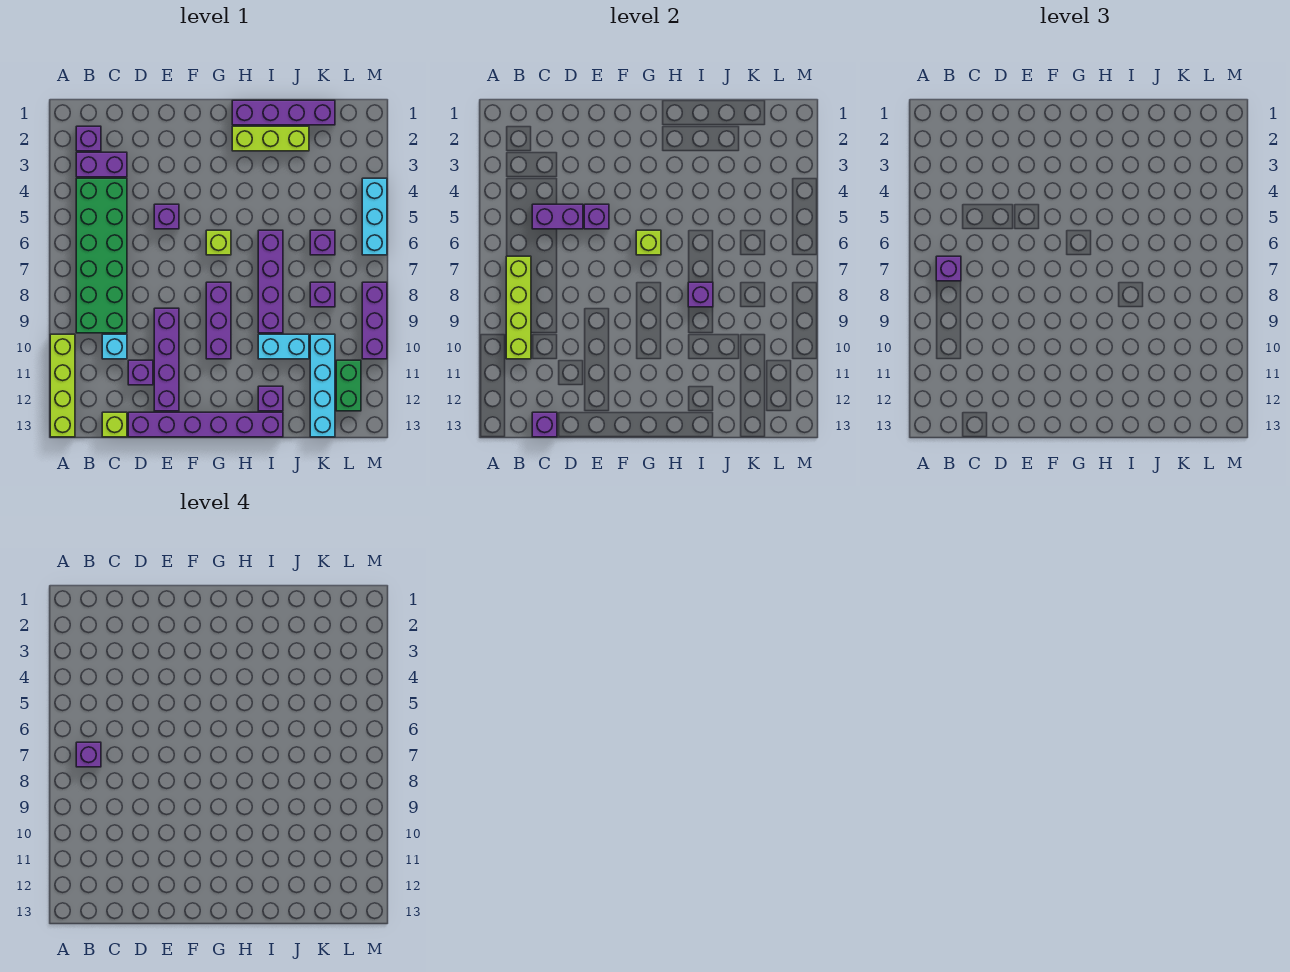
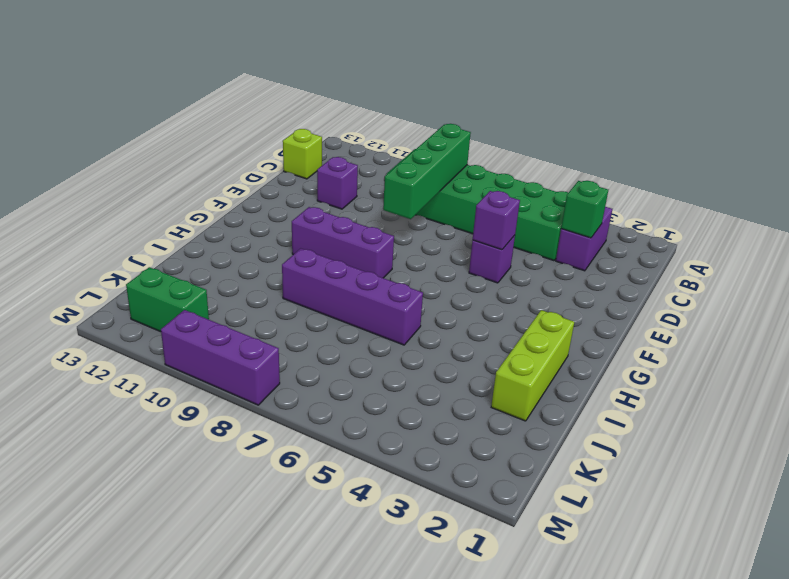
green 1x4 brick [383,124,471,219] -> lime 1x4 brick [506,256,531,359]
green 1x1 brick [561,181,608,238] -> none
none -> lime 1x4 brick [50,334,75,437]
none -> purple 1x1 brick [76,126,101,151]
none -> cyan 1x1 brick [102,334,127,359]
none -> purple 1x6 brick [128,412,283,437]

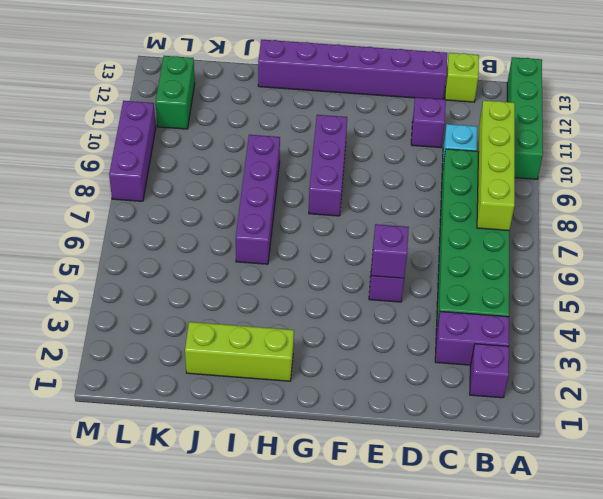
green 1x4 brick [507,57,543,179] -> lime 1x4 brick [50,334,75,437]
none -> purple 1x4 brick [154,308,179,411]
none -> lime 1x1 brick [206,230,231,255]
none -> purple 1x4 brick [232,100,335,125]
none -> cyan 1x2 brick [258,334,309,359]

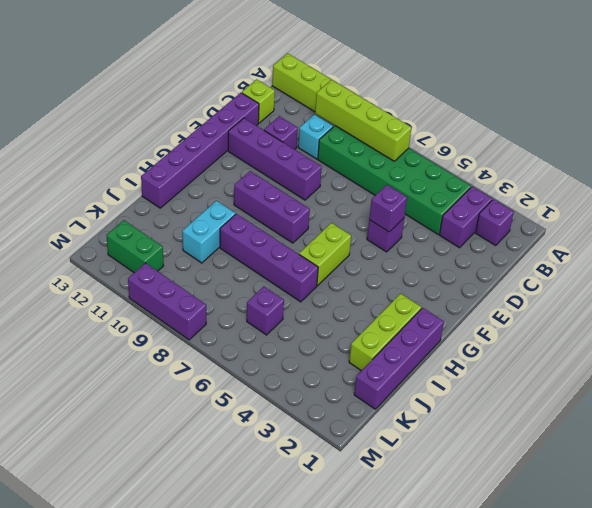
lime 1x2 brick [299,223,351,286] -> lime 1x1 brick [206,230,231,255]
none -> purple 1x1 brick [258,386,283,411]
none -> purple 1x1 brick [310,282,335,307]
none -> cyan 1x4 brick [310,334,335,437]
none -> cyan 1x3 brick [362,178,387,255]

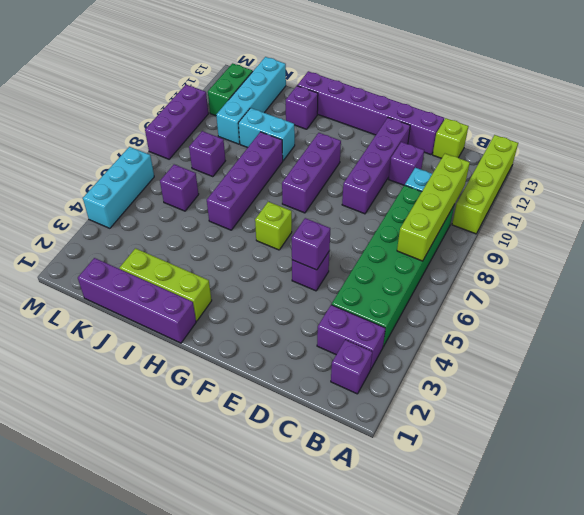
none -> purple 1x2 brick [532,204,583,229]
none -> purple 1x1 brick [532,412,557,437]
none -> lime 1x1 brick [636,230,661,255]
none -> purple 1x1 brick [688,282,713,307]

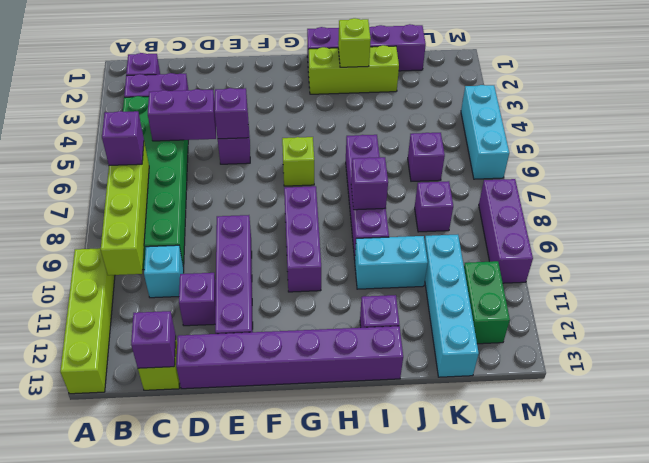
lime 1x1 brick [338,18,371,67] -> lime 1x1 brick moved to [636,230,661,255]
none -> purple 1x1 brick [76,742,101,767]

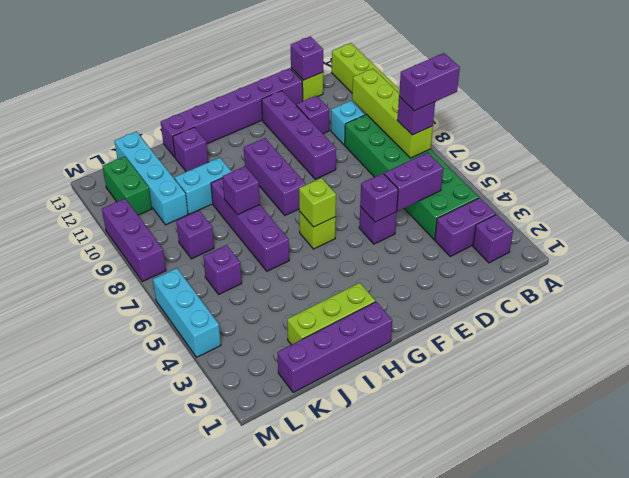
purple 1x2 brick [399,53,460,111] -> purple 1x1 brick [76,742,101,767]

